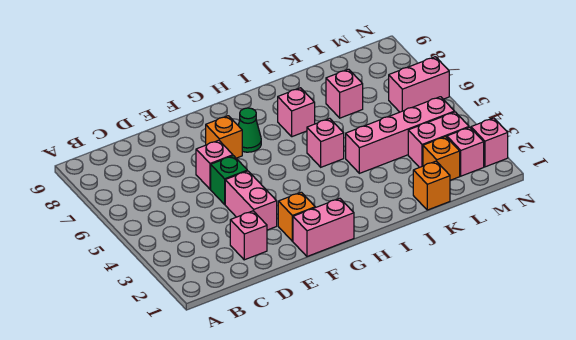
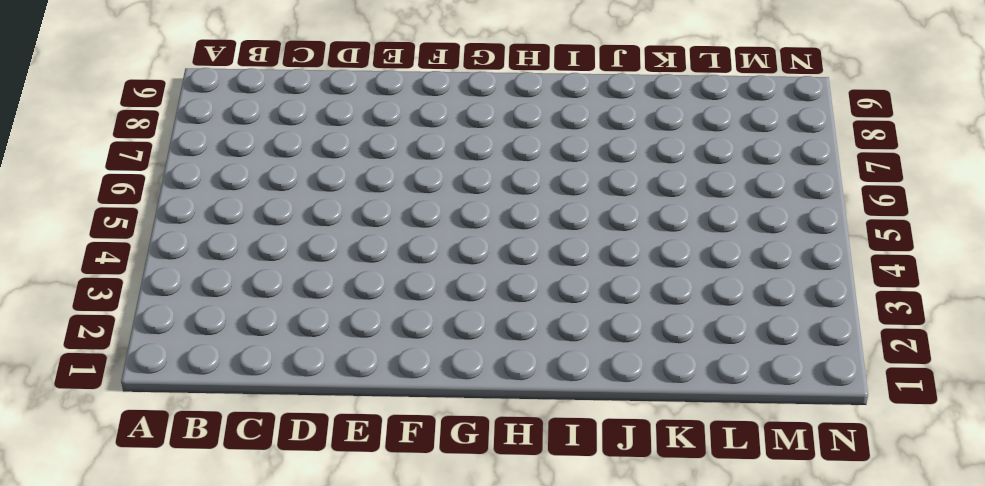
none -> pink 1x1 brick [230,211,267,260]
none -> pink 1x2 brick [225,171,277,230]
none -> green 1x1 brick [211,156,247,204]

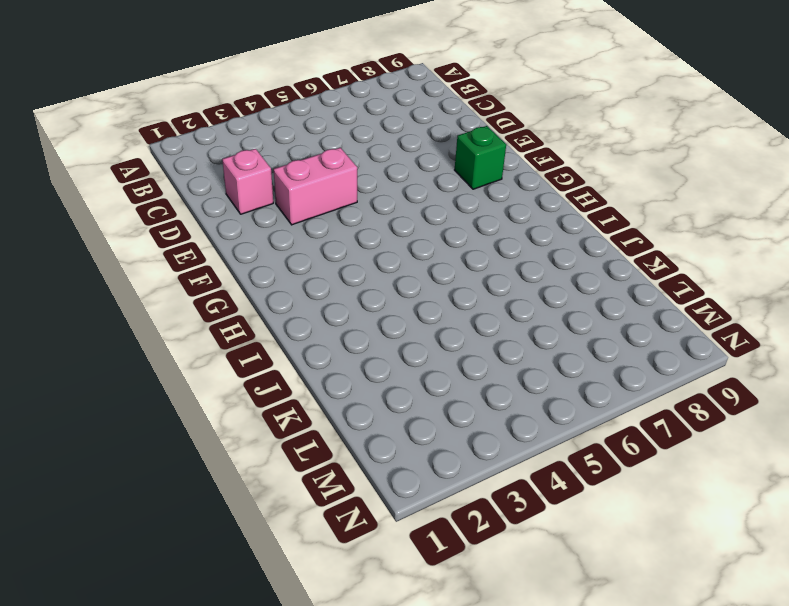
green 1x1 brick [455,126,506,189] -> green 1x1 brick moved to [211,156,247,204]
none -> pink 1x1 brick [196,140,233,189]
none -> pink 1x2 brick [293,198,354,256]
none -> orange 1x1 brick [278,192,315,241]

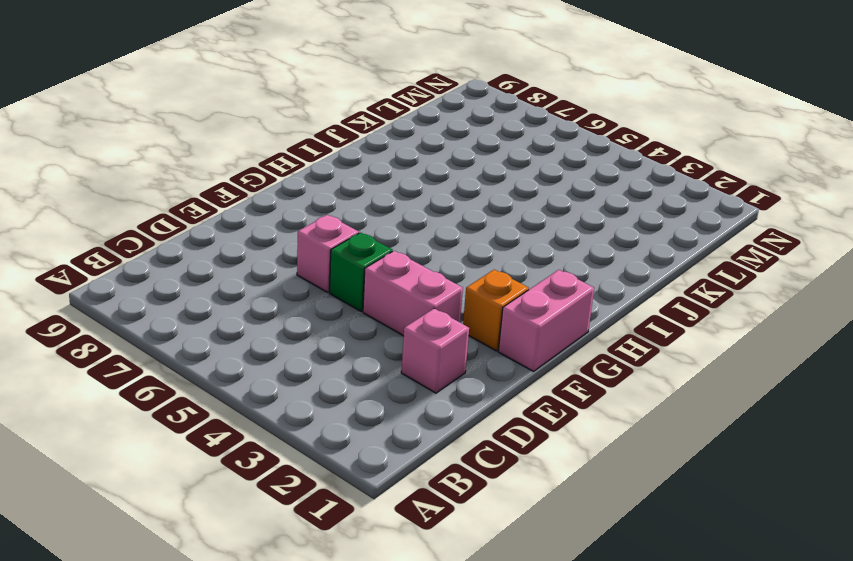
none -> orange 1x1 brick [206,116,242,158]
none -> green 1x1 cone [238,108,261,152]
none -> pink 1x1 brick [307,118,344,167]

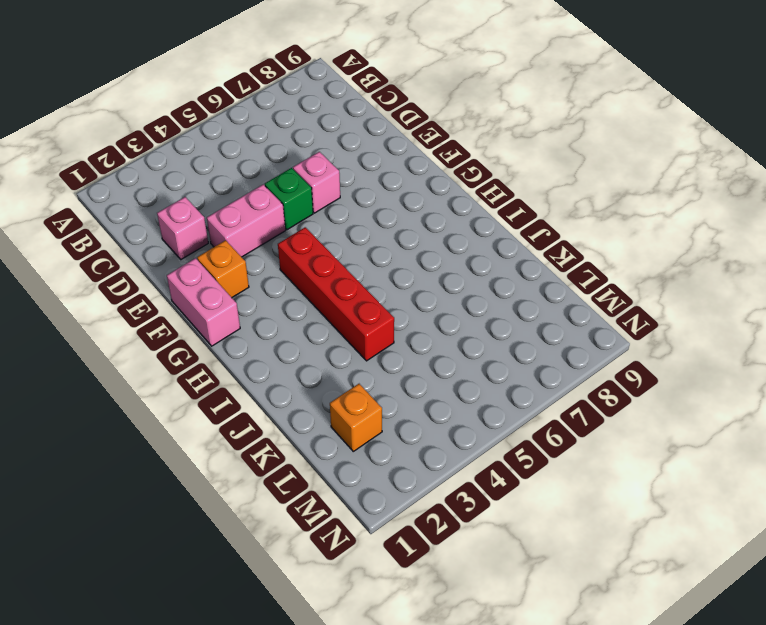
red 1x4 brick [278,227,394,361] -> pink 1x4 brick [346,97,455,173]
none -> orange 1x1 brick [206,116,242,158]
none -> green 1x1 cone [238,108,261,152]
none -> pink 1x1 brick [307,118,344,167]

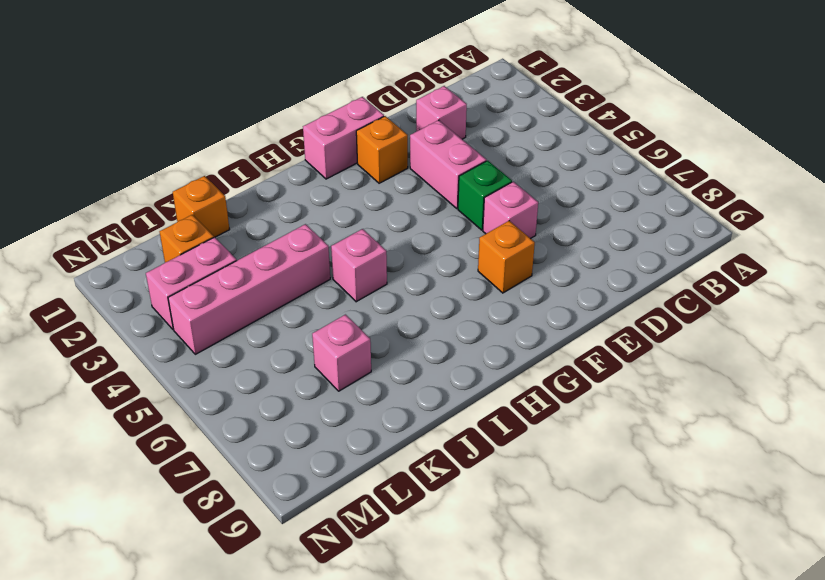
none -> green 1x1 cone [238,108,261,152]
none -> pink 1x1 brick [278,88,315,137]
none -> pink 1x1 brick [447,127,484,176]

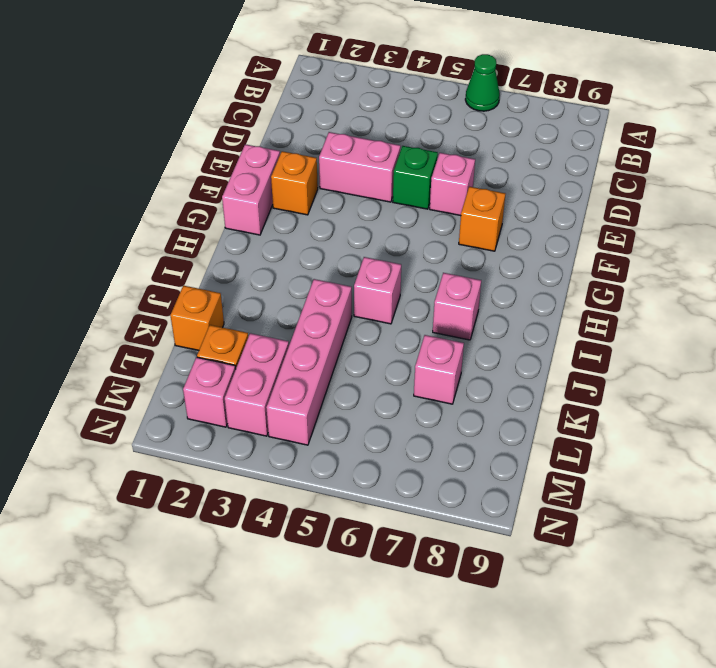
green 1x1 cone [465,54,500,111] -> green 1x1 cone moved to [238,108,261,152]
none -> pink 1x1 brick [230,211,267,260]
none -> pink 1x2 brick [389,57,449,112]
none -> pink 1x1 brick [471,118,508,167]

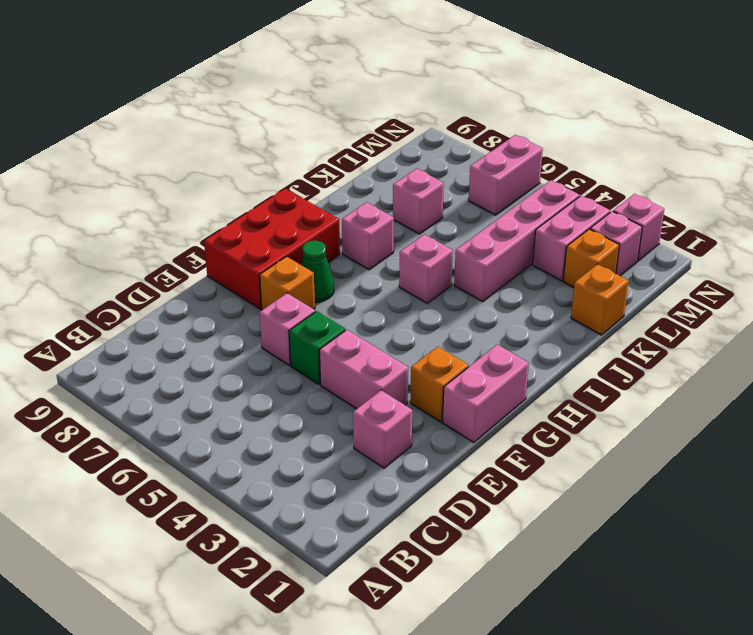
red 2x3 brick [204,188,340,309] -> none

